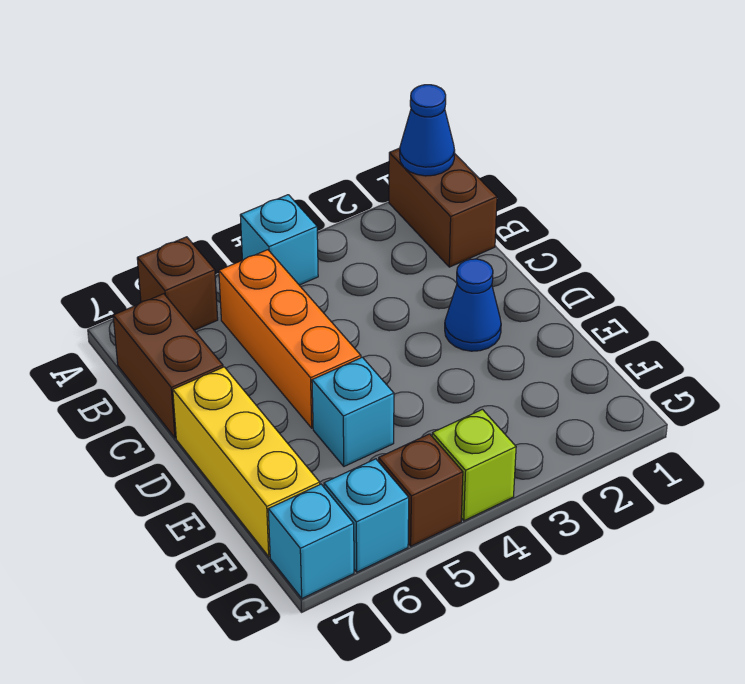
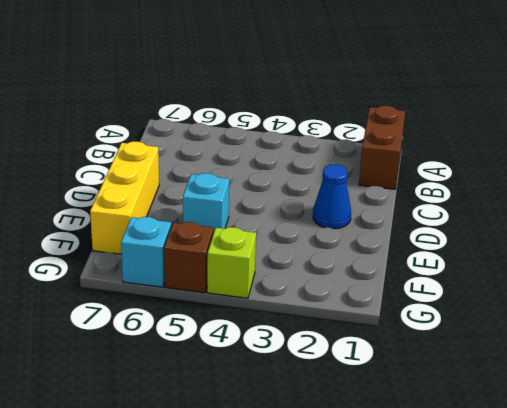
none -> cyan 1x1 brick [240,195,318,285]
none -> brown 1x1 brick [137,237,218,330]
none -> orange 1x3 brick [219,250,361,428]

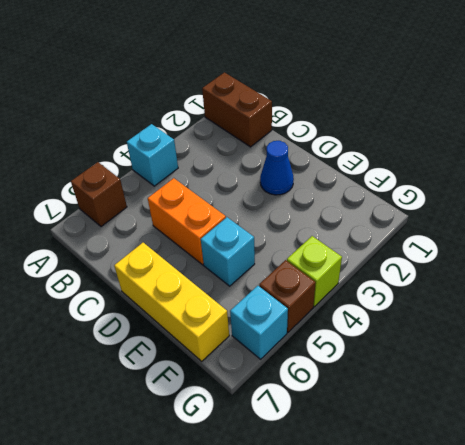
orange 1x2 brick [148,178,226,265] -> orange 1x3 brick [219,250,361,428]
none -> brown 1x2 brick [113,294,223,438]
none -> cyan 1x1 brick [268,484,354,598]
none -> blue 1x1 cone [400,85,455,176]

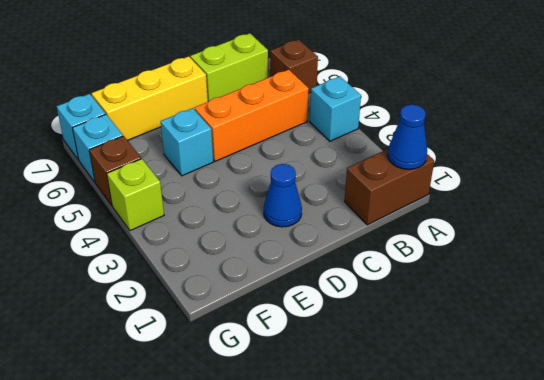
lime 1x2 brick [190,33,268,102] -> brown 1x2 brick [113,294,223,438]

